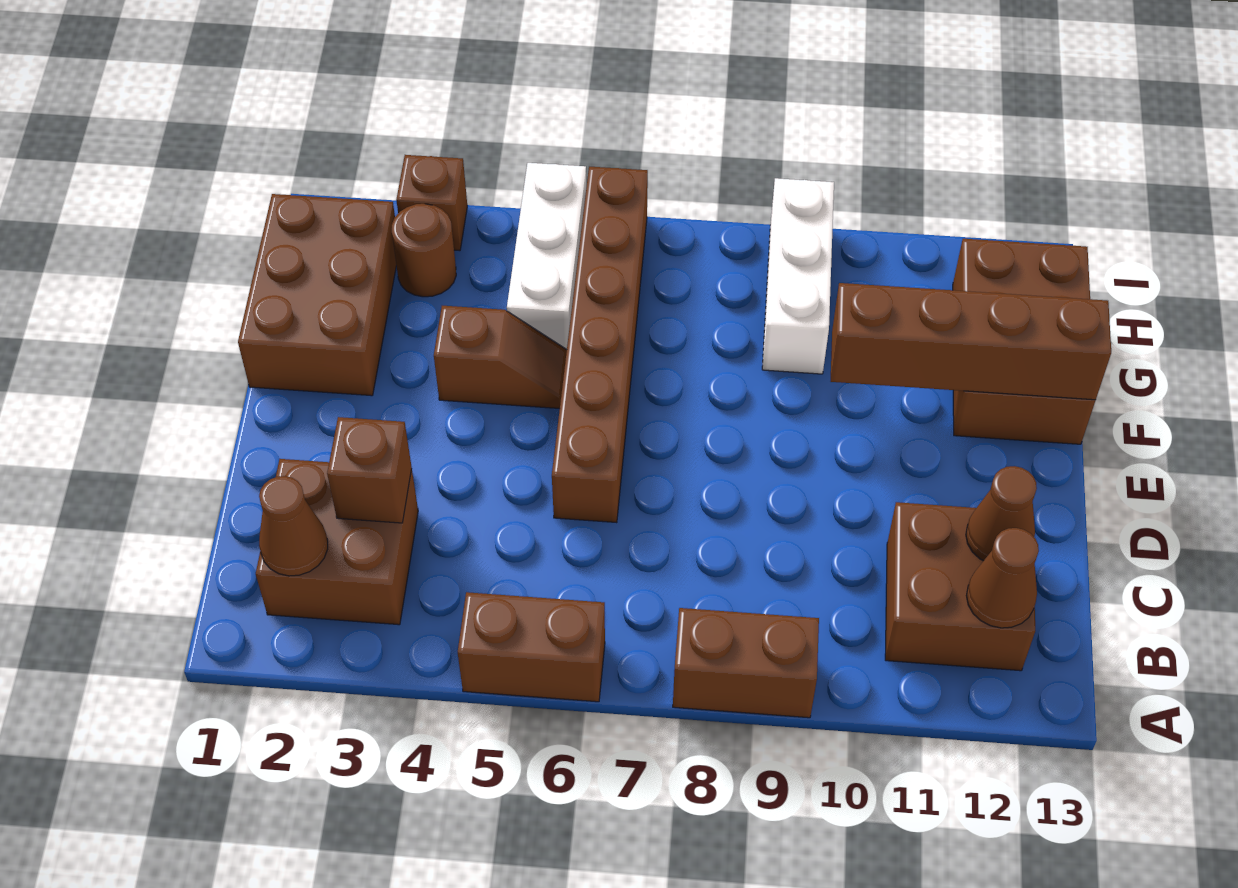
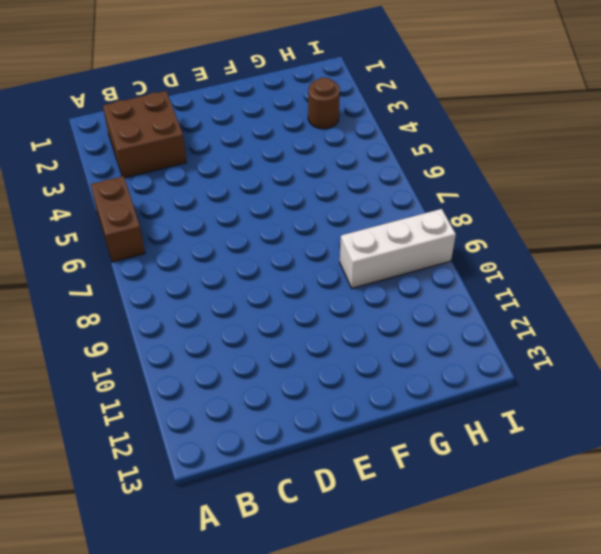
none -> brown 1x2 brick [673,608,819,718]
none -> brown 2x2 brick [885,502,1035,671]
none -> brown 1x6 brick [552,167,648,523]

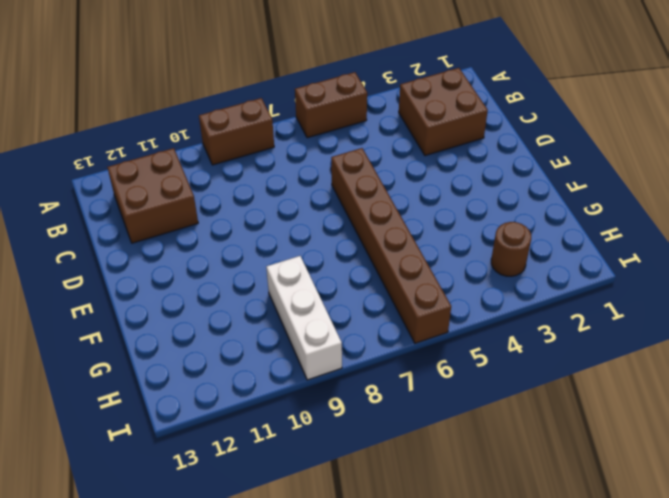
none -> brown 2x3 brick [238,194,396,396]
none -> brown 1x2 slope [434,306,567,409]
none -> brown 2x3 brick [953,239,1095,444]

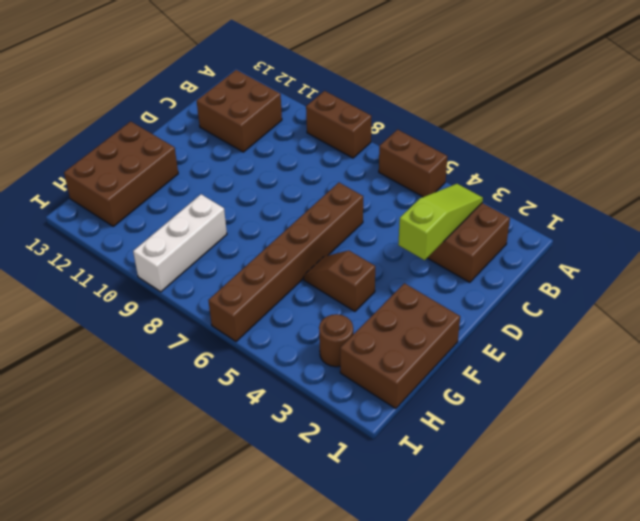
lime 1x3 slope [398,184,483,260] -> brown 1x1 brick [327,417,412,523]
none -> white 1x3 brick [507,163,586,349]
none -> brown 1x1 brick [396,155,467,251]
none -> brown 1x1 cone [259,476,328,576]

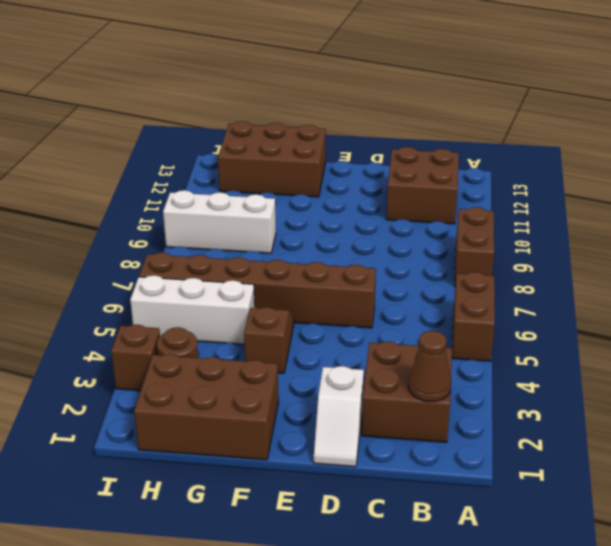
white 1x2 slope [314,366,364,467] -> none
none -> brown 1x1 cone [966,528,1039,628]
none -> brown 1x1 brick [327,417,412,523]
none -> brown 1x1 cone [966,466,1037,561]

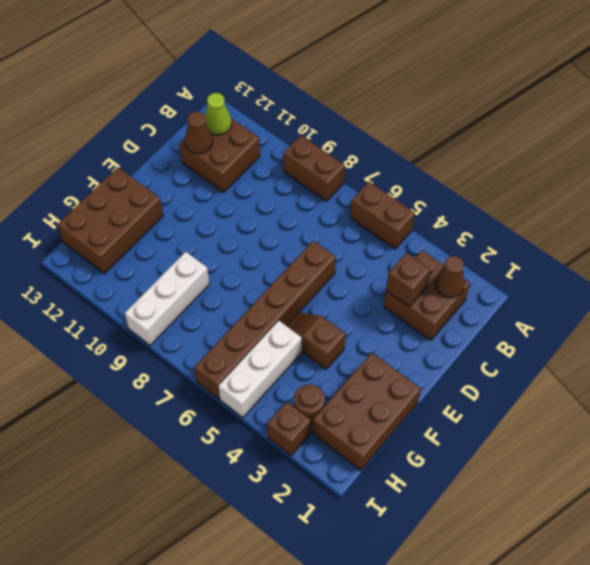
lime 1x1 cone [205,93,232,135] -> brown 1x1 cone [966,528,1039,628]
none -> brown 1x4 brick [831,283,1111,400]

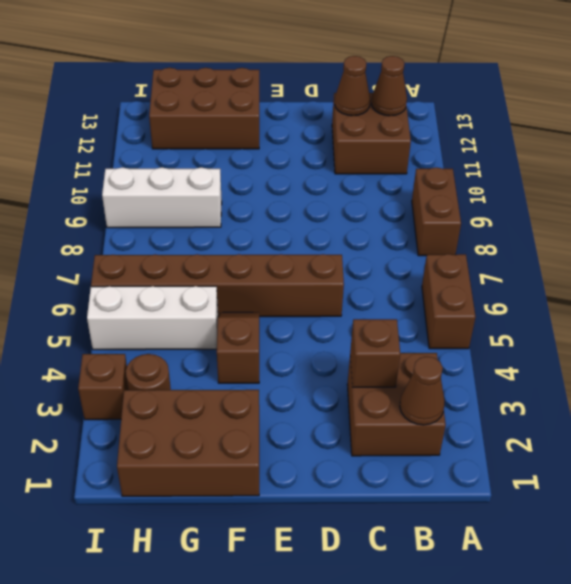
none -> brown 1x4 brick [831,283,1111,400]

